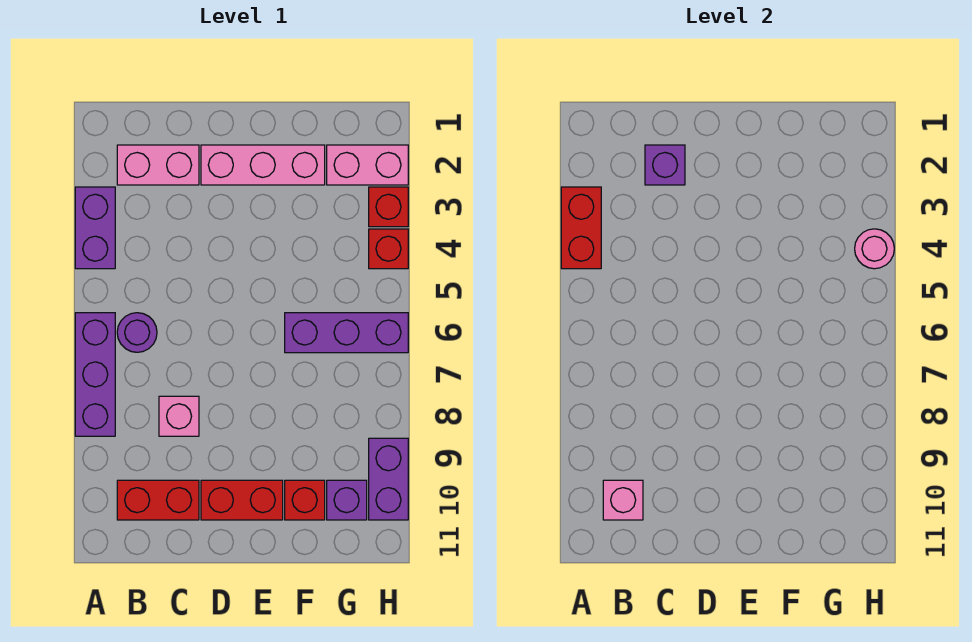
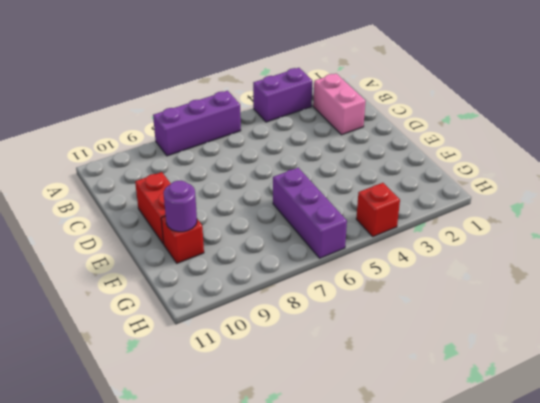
purple 1x1 round brick [164,181,197,232] -> purple 1x1 round brick moved to [117,313,157,352]
none -> red 1x2 brick [117,480,199,520]
none -> pink 1x1 brick [159,396,199,436]
none -> pink 1x3 brick [201,145,325,185]

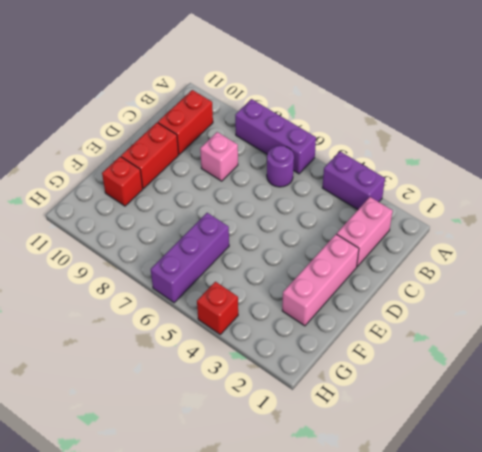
none -> pink 1x2 brick [327,145,408,185]
none -> purple 1x1 brick [327,480,367,520]
none -> red 1x1 brick [369,187,408,227]

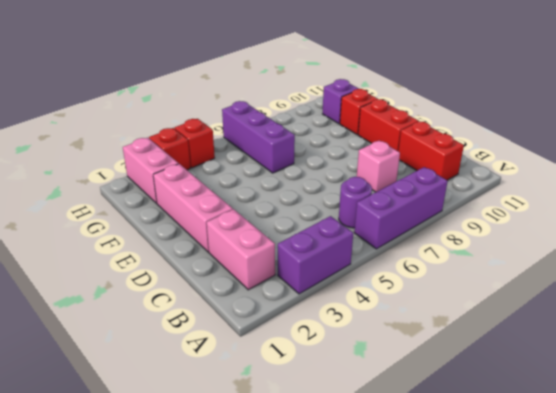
none -> purple 1x2 brick [369,438,408,520]
none -> red 1x2 brick [561,187,601,269]
none -> pink 1x1 brick [603,480,643,520]

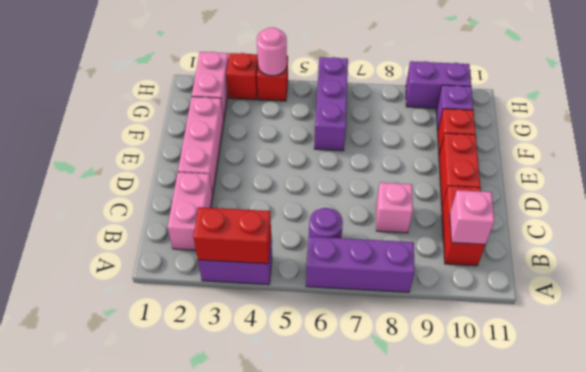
none -> purple 1x1 brick [645,145,685,185]

